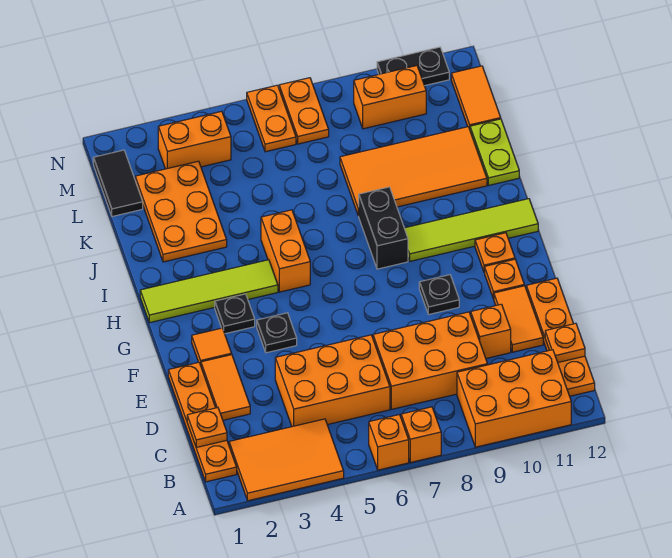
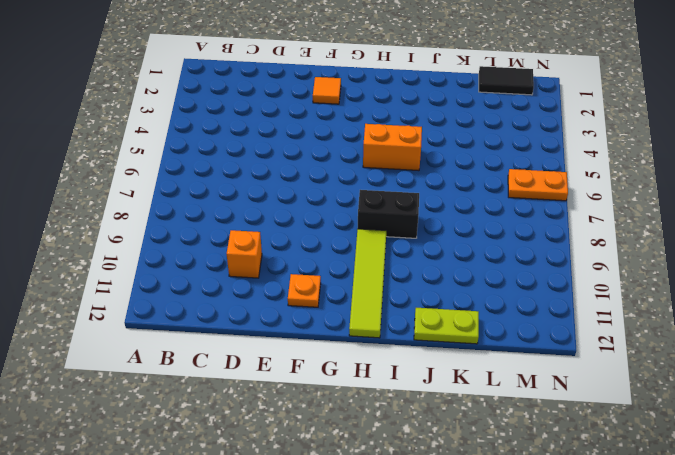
none -> orange 2x3 tile [229,419,344,501]
none -> orange 1x1 brick [369,415,409,470]
none -> orange 1x1 brick [401,407,441,462]
none -> orange 2x3 brick [457,350,571,447]

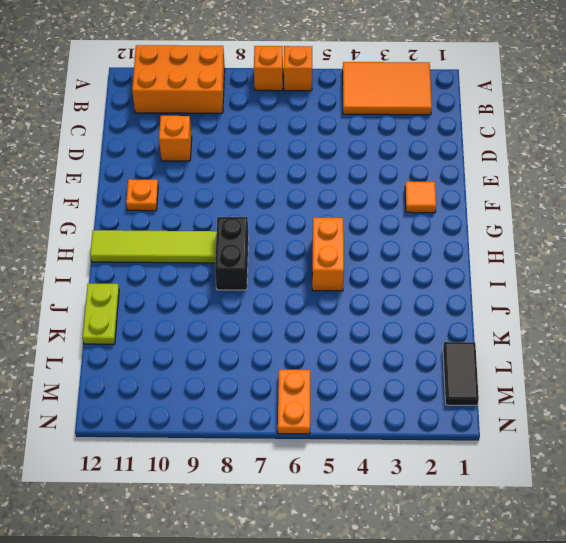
none -> orange 1x4 plate [168,362,237,482]
none -> orange 1x4 plate [526,278,595,396]
none -> orange 2x3 brick [275,335,390,427]
none -> orange 2x3 brick [373,312,488,409]

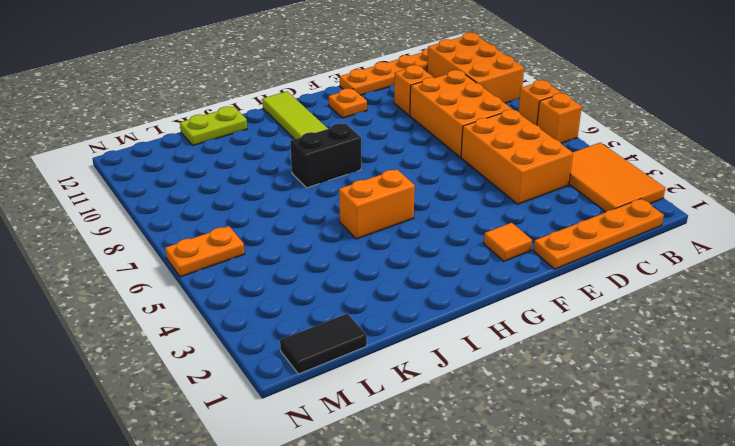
none -> orange 1x2 tile [201,355,250,420]
none -> orange 1x2 tile [494,286,543,352]
none -> black 1x1 plate [257,313,297,353]
none -> black 1x1 plate [419,275,459,314]

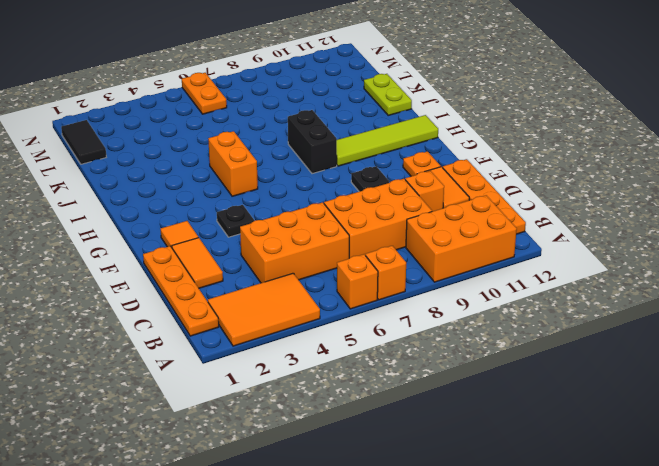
none -> black 1x1 plate [215,294,255,334]
none -> orange 1x1 plate [475,233,515,273]
none -> lime 1x4 tile [140,260,278,323]
none -> orange 2x3 plate [135,161,227,262]

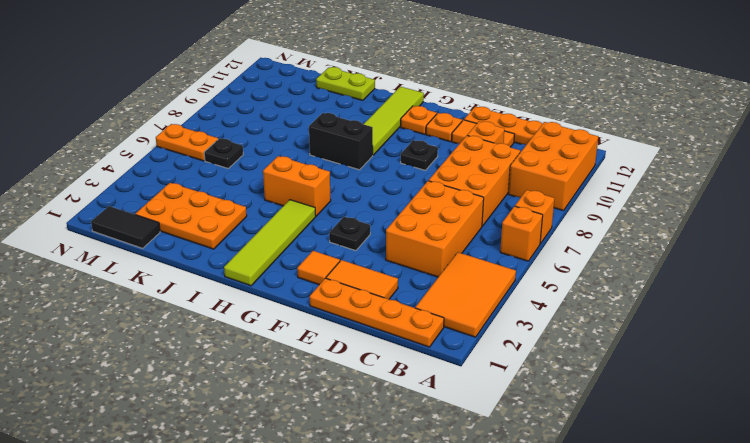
black 1x1 plate [204,138,243,168] -> black 1x1 plate moved to [215,294,255,334]
none -> orange 2x4 tile [340,127,487,216]
none -> orange 1x2 tile [451,66,501,129]
none -> orange 1x2 brick [158,111,231,169]
none -> orange 1x2 plate [279,78,329,144]

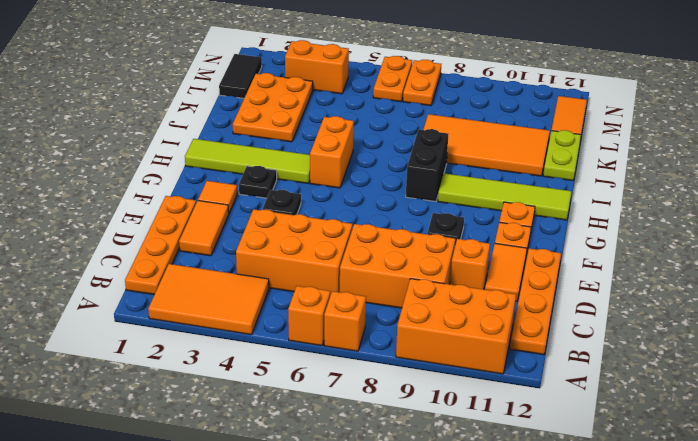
none -> orange 1x2 brick [354,66,426,129]
none -> black 1x2 plate [377,47,449,86]
none -> orange 1x1 plate [187,408,227,448]
none -> orange 1x1 plate [545,323,585,362]

